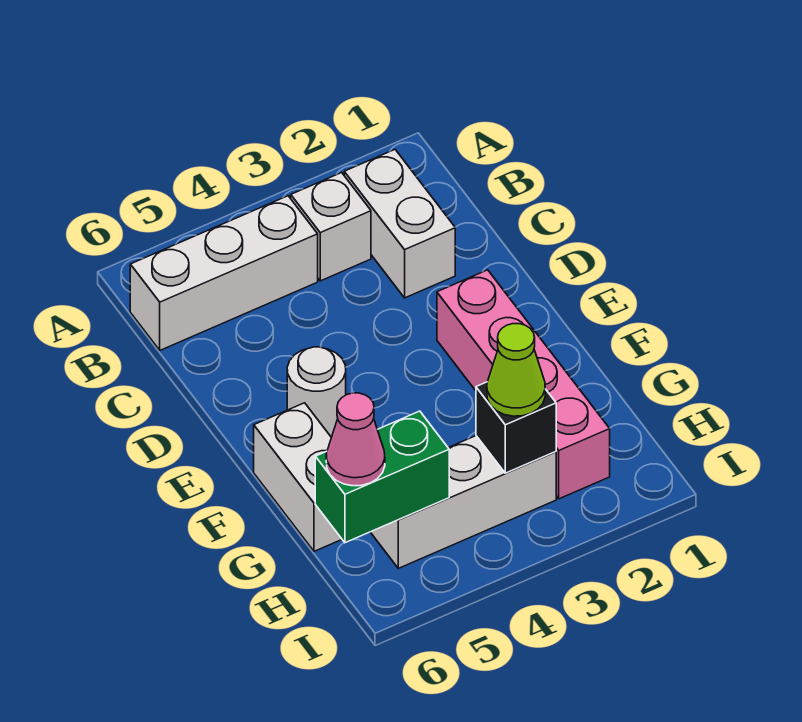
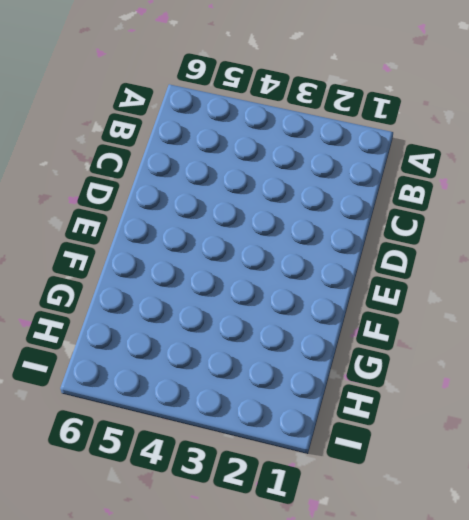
none -> white 1x2 brick [344,150,455,298]
none -> white 1x1 brick [291,173,371,281]

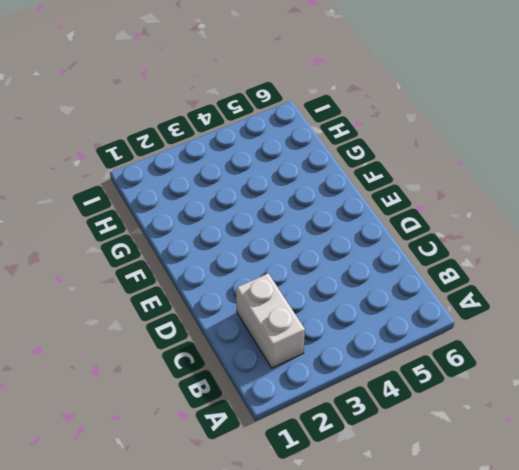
none -> white 1x1 brick [291,173,371,281]
none -> white 1x3 brick [130,196,318,350]

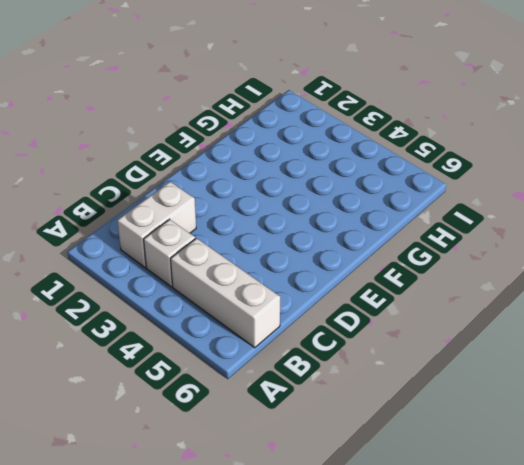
none -> pink 1x4 brick [437,270,610,499]
none -> white 1x1 round brick [287,347,346,437]

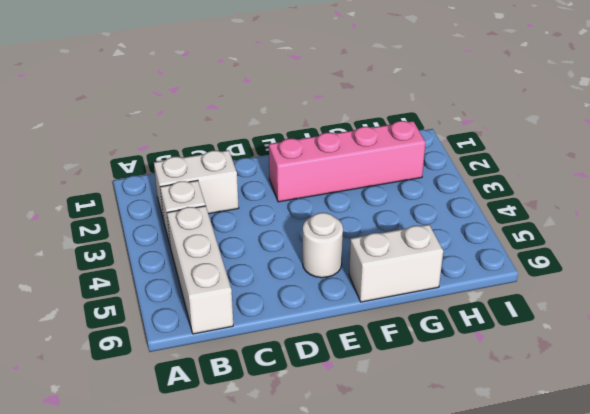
none -> white 1x3 brick [371,436,556,568]
none -> black 1x1 brick [476,382,556,473]

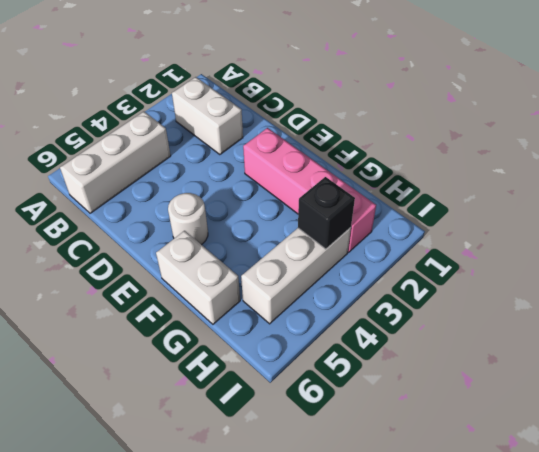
none -> white 1x1 brick [291,173,371,281]
none -> green 1x2 brick [315,411,449,543]

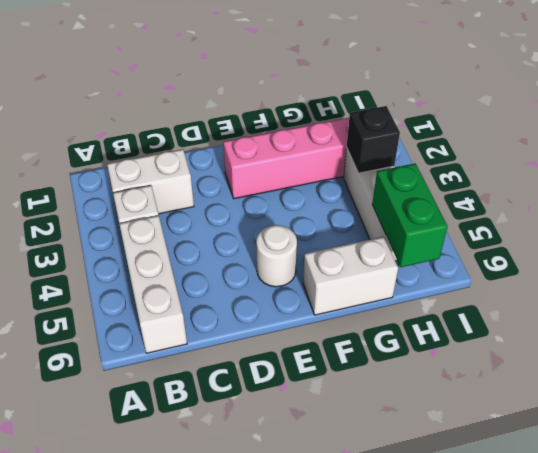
none -> lime 1x1 cone [487,324,545,416]
none -> pink 1x1 cone [326,393,385,486]

